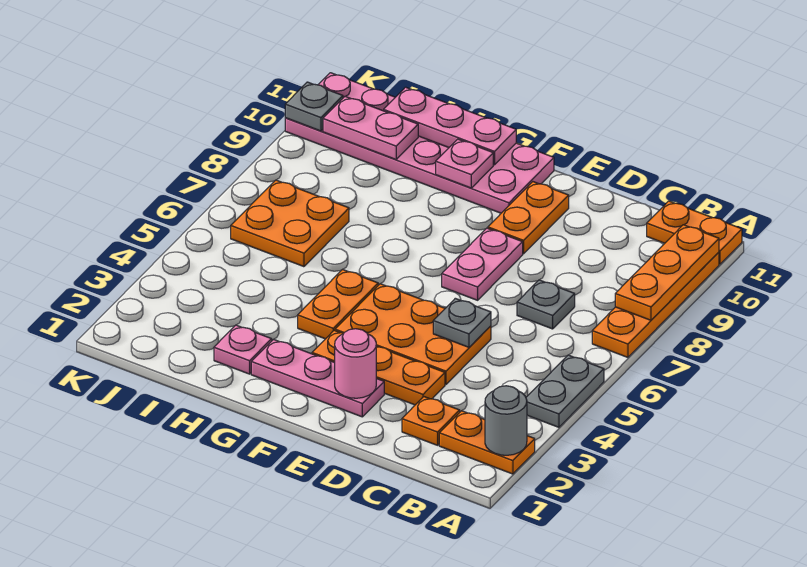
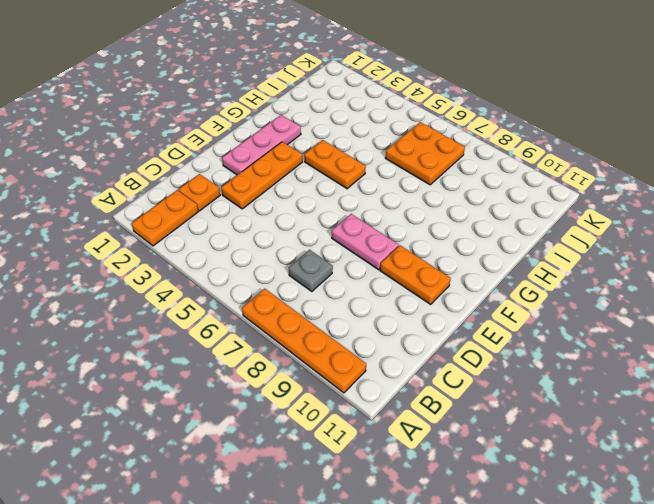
none -> grey 1x2 plate [526,355,604,427]
none -> orange 1x2 plate [647,201,742,264]
none -> orange 2x3 plate [335,284,491,384]

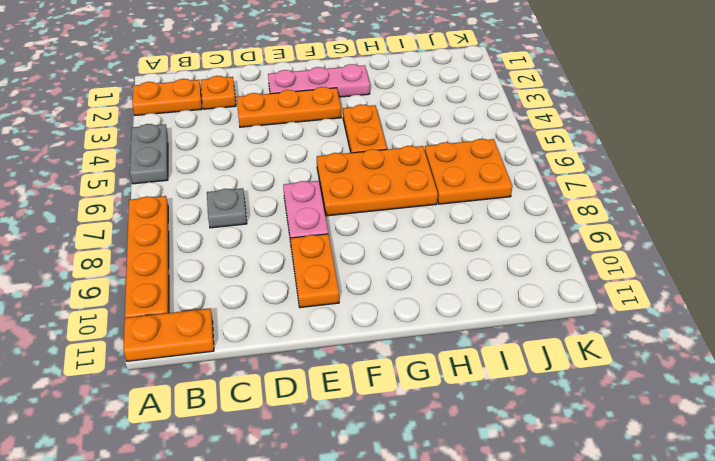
orange 2x3 plate [317,146,438,216] -> orange 2x3 plate moved to [335,284,491,384]
none -> pink 2x6 plate [285,73,554,213]
none -> pink 1x1 plate [214,325,272,374]
none -> grey 1x1 round brick [485,386,527,455]

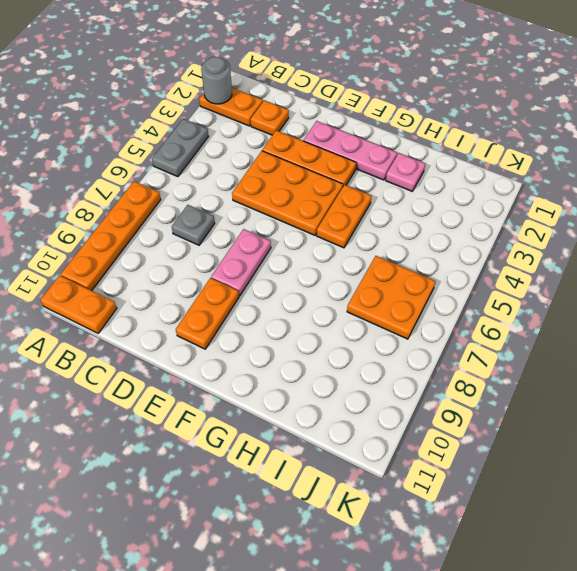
none -> pink 2x6 plate [285,73,554,213]
none -> orange 1x3 plate [615,225,719,320]
none -> grey 1x1 plate [433,298,491,347]

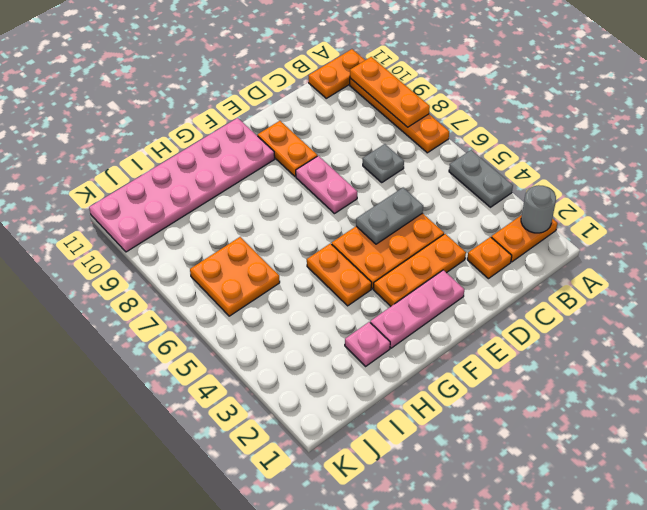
grey 1x2 plate [356,188,423,244] -> grey 1x1 plate [433,298,491,347]
none -> pink 1x1 round brick [335,329,376,398]
none -> pink 1x1 plate [436,139,493,188]
none -> pink 1x3 plate [383,87,516,165]

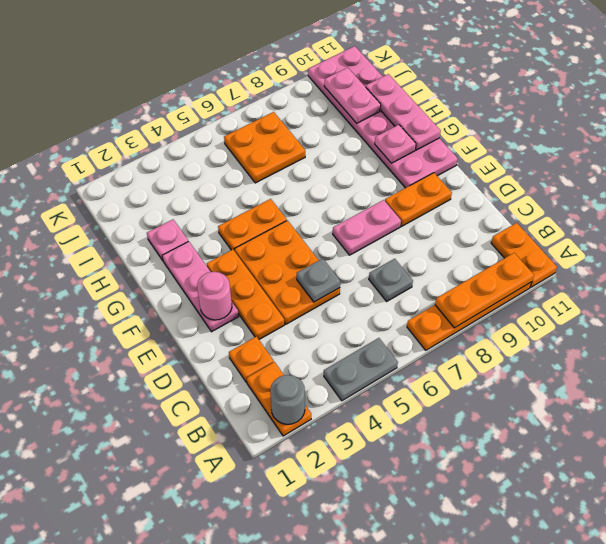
none -> grey 1x1 plate [285,82,343,131]

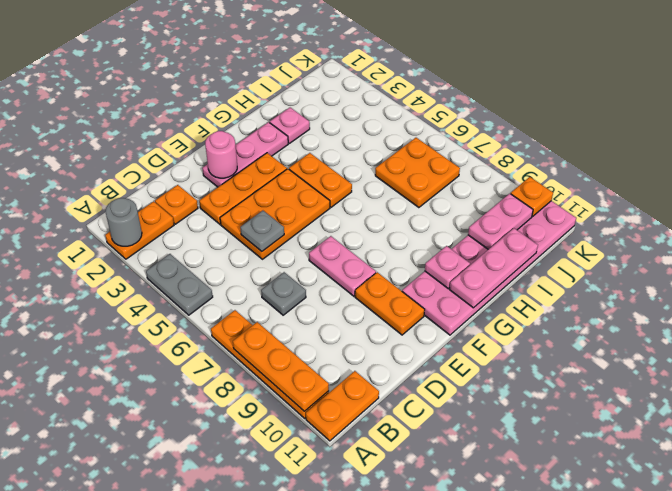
orange 1x1 plate [511,177,553,216] -> grey 1x1 plate [285,82,343,131]

